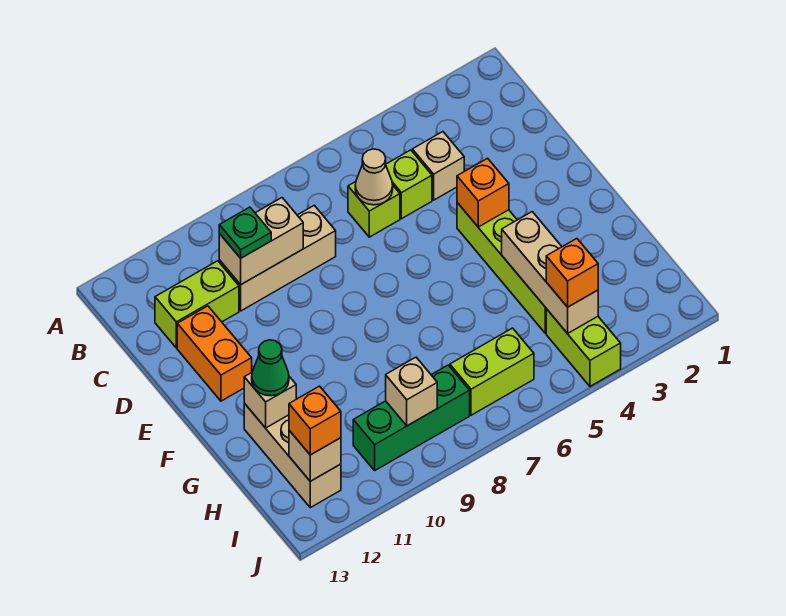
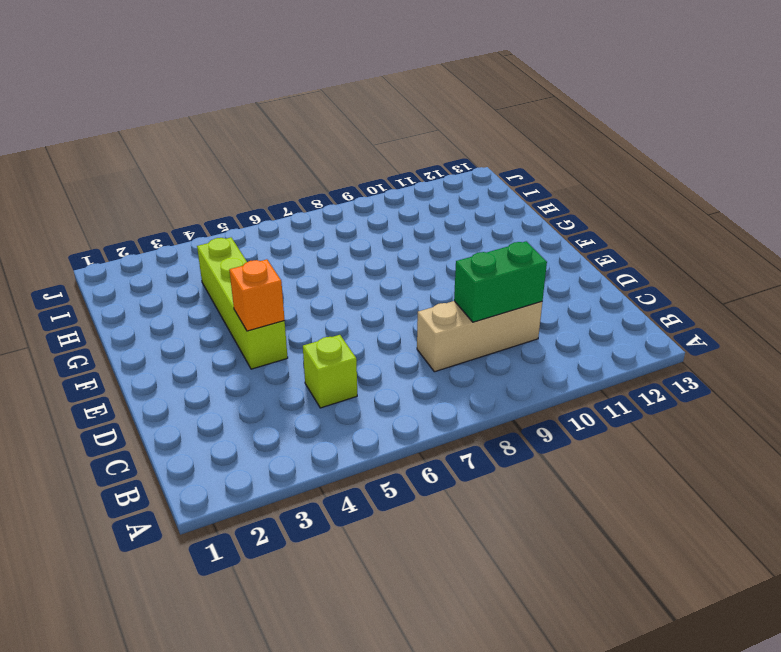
green 1x2 brick [454,241,547,322] -> tan 1x2 brick [219,198,303,285]
none -> tan 1x1 brick [412,132,464,200]
none -> lime 1x1 brick [348,182,400,237]
none -> lime 1x2 brick [155,261,239,348]

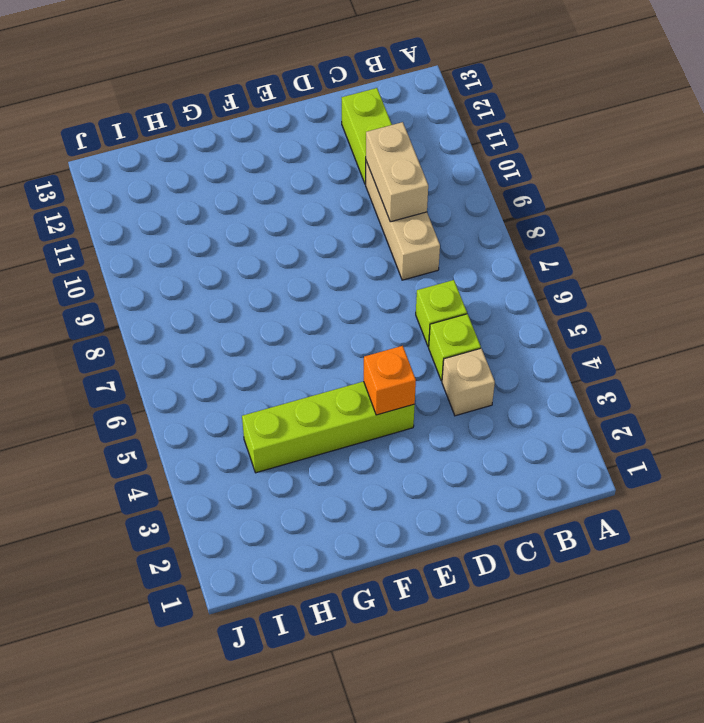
none -> orange 1x2 brick [177,306,252,401]
none -> tan 1x3 brick [244,403,341,508]
none -> lime 1x2 brick [546,309,621,386]

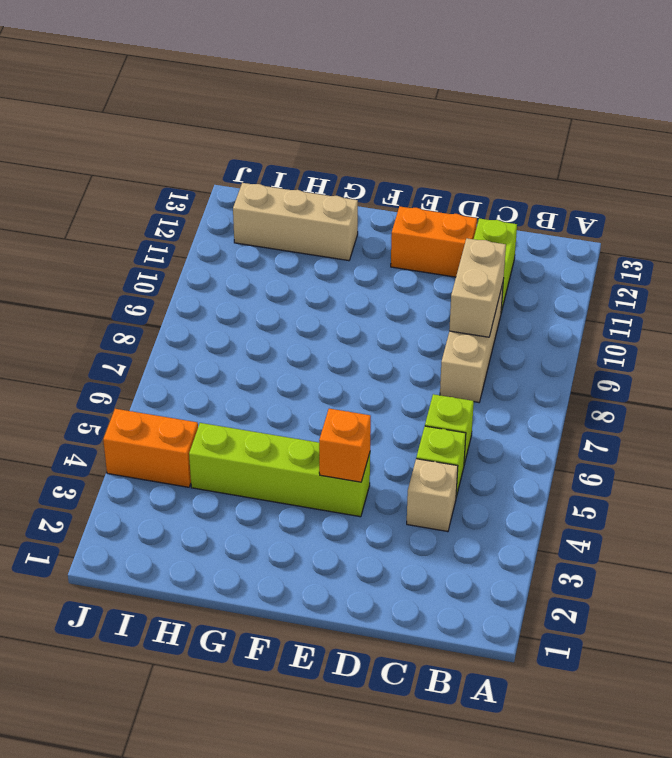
orange 1x2 brick [103,409,198,487] -> lime 1x2 brick [546,309,621,386]
none -> lime 1x2 brick [450,328,534,415]
none -> green 1x3 brick [353,365,470,470]
none -> tan 1x1 cone [355,149,393,205]

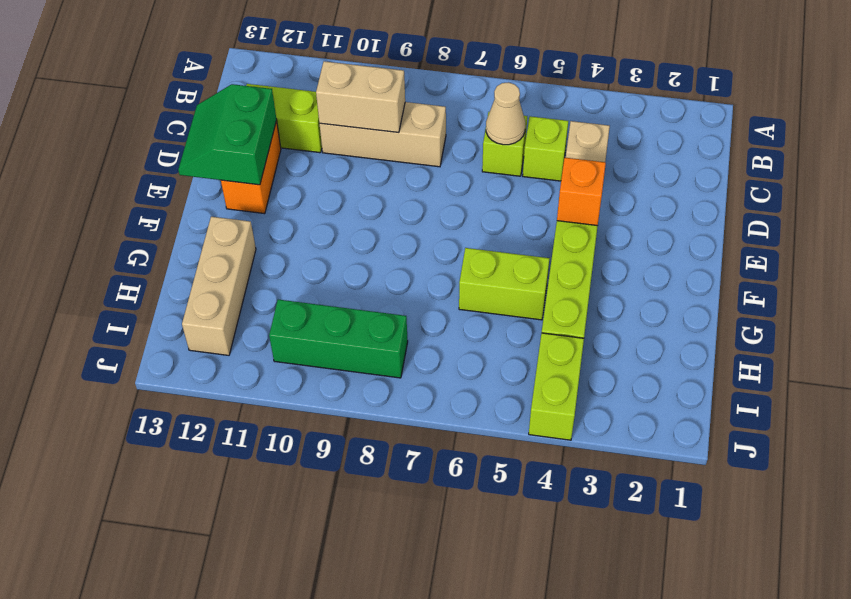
green 2x2 slope [178,84,277,185] -> none
lime 1x2 brick [459,248,550,320] -> lime 1x2 brick moved to [450,328,534,415]
none -> tan 1x3 brick [502,212,598,334]
none -> tan 1x1 brick [244,373,296,428]
none -> tan 1x1 brick [386,357,437,426]

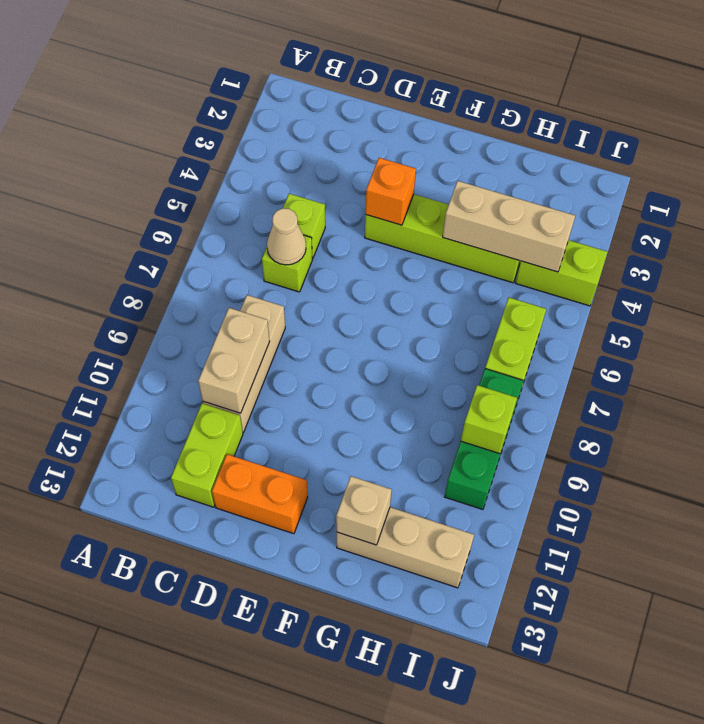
lime 1x1 brick [461,385,517,454] -> tan 1x1 brick [386,357,437,426]
none -> tan 1x1 brick [412,132,464,200]
none -> tan 1x1 brick [289,430,341,481]
none -> green 1x1 plate [219,207,271,258]

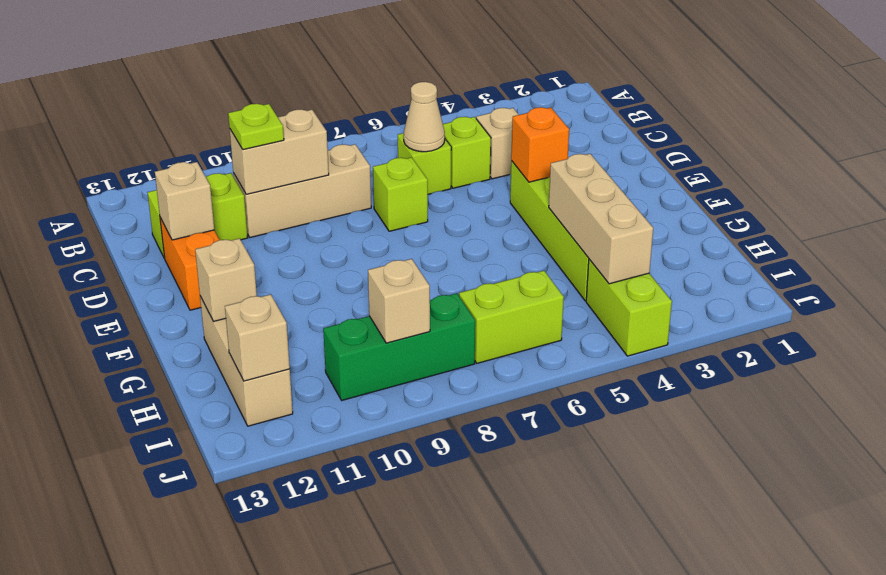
lime 1x1 plate [228,104,284,150] -> green 1x1 plate [219,207,271,258]
lime 1x1 brick [373,157,428,231] -> none
tan 1x1 brick [155,162,214,240] -> none
none -> green 1x1 cone [252,340,289,396]
none -> orange 1x1 brick [546,239,598,307]
none -> orange 1x1 brick [289,386,341,455]

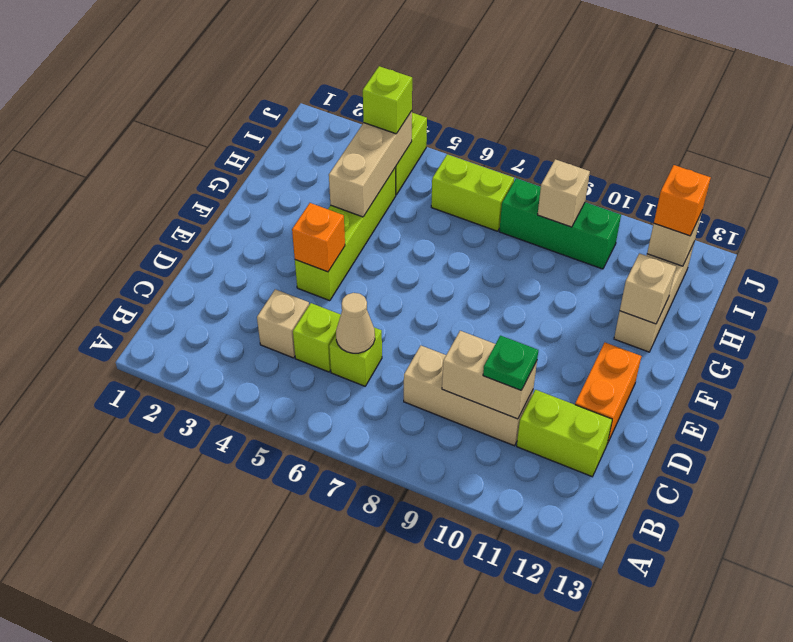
lime 1x1 brick [363,66,412,134] -> orange 1x1 brick [546,239,598,307]
none -> green 1x1 cone [252,340,289,396]

